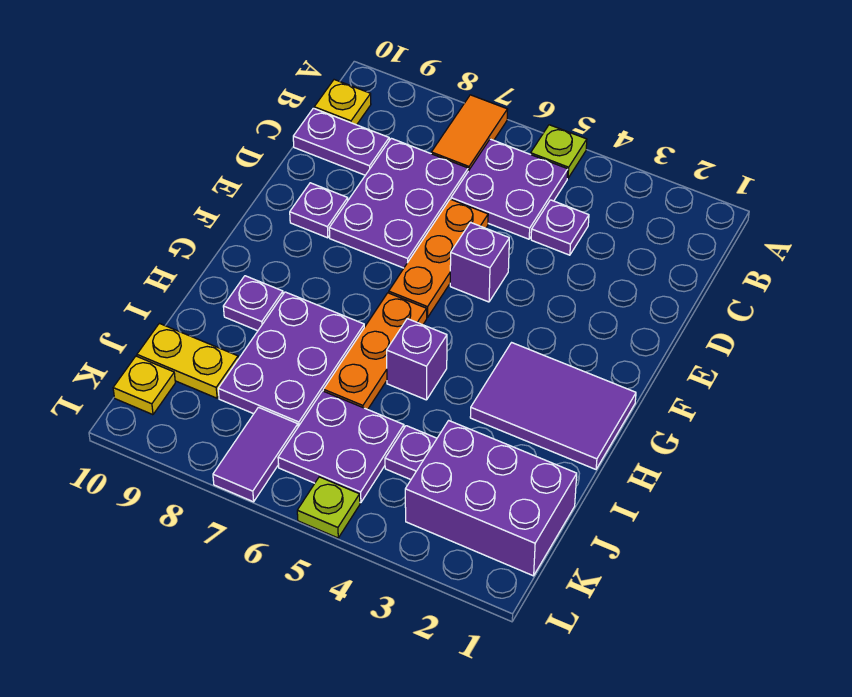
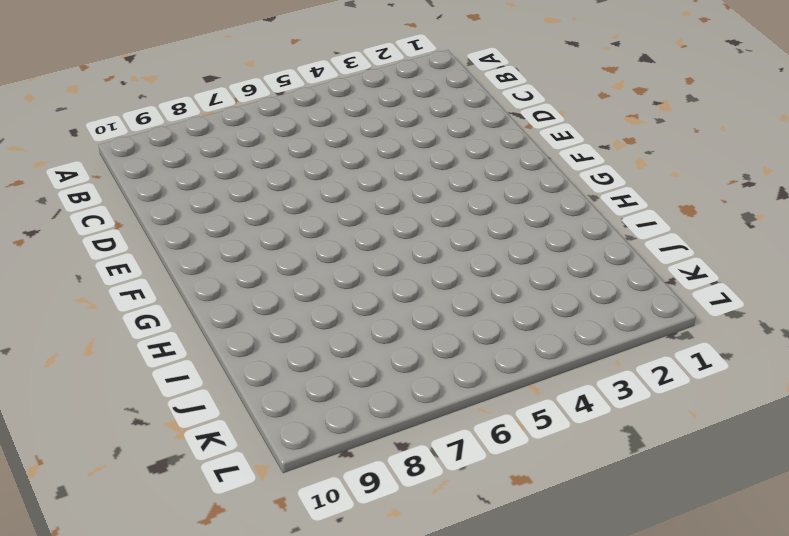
none -> lime 1x1 plate [531,125,587,178]
none -> orange 1x2 tile [431,95,508,171]
none -> purple 2x2 plate [451,139,568,239]

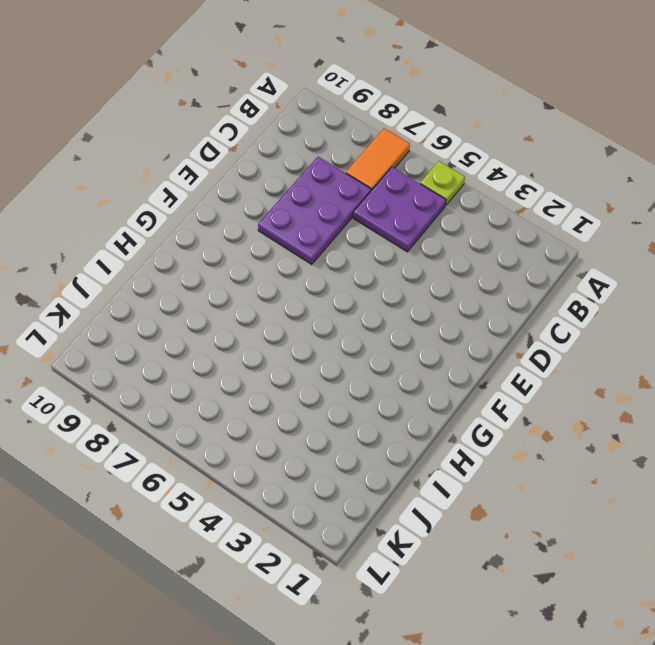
none -> yellow 1x1 plate [314,80,371,125]
none -> purple 1x1 plate [531,200,589,255]
none -> purple 1x2 plate [293,108,389,175]

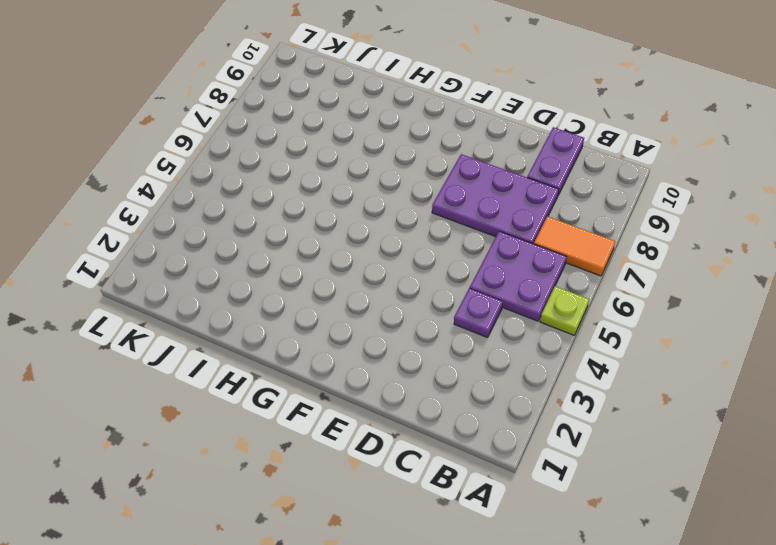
none -> yellow 1x1 plate [314,80,371,125]
none -> orange 1x3 plate [389,199,488,318]
none -> purple 1x1 brick [450,223,509,302]

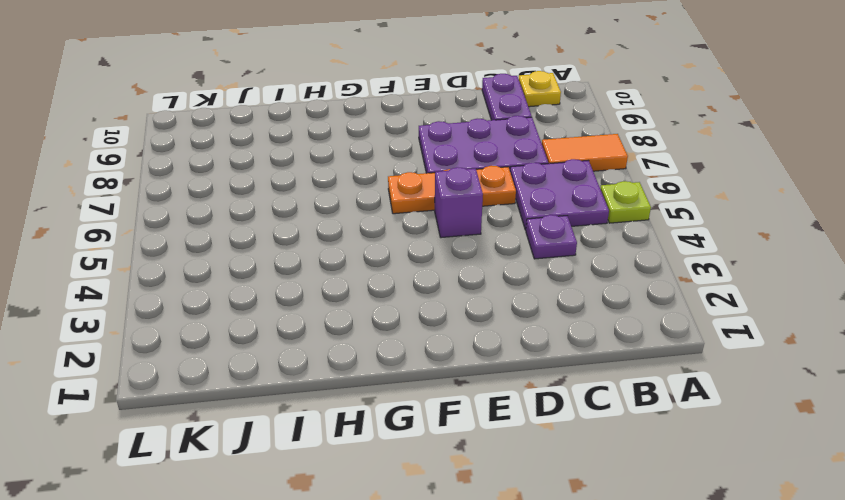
none -> purple 1x1 plate [290,183,348,238]
none -> purple 2x3 tile [470,343,636,469]
none -> orange 1x3 plate [323,293,427,410]

